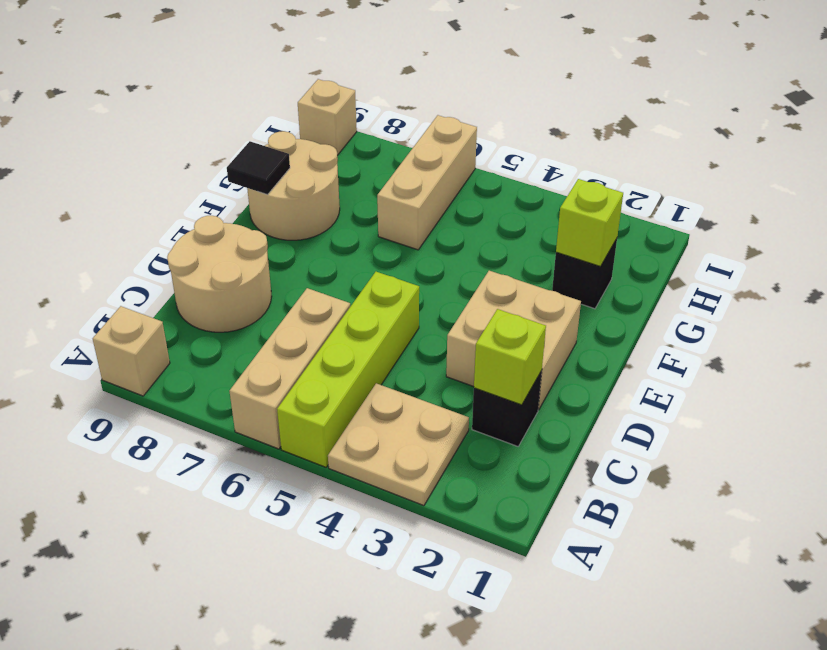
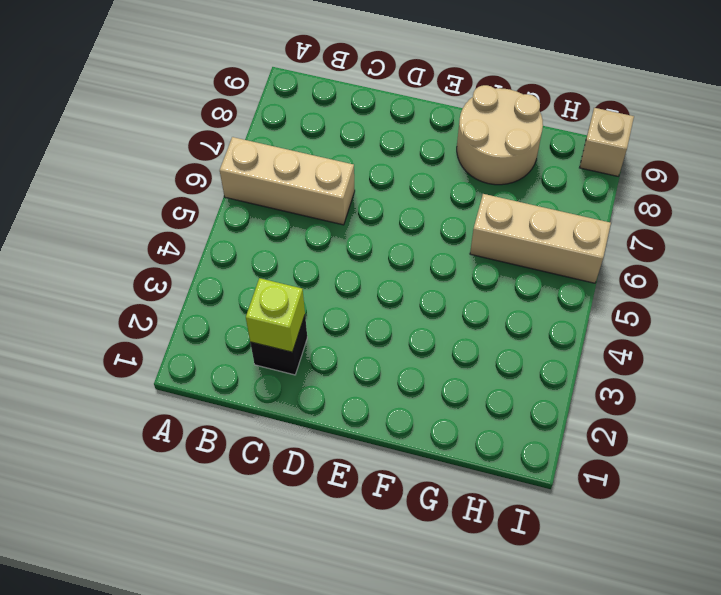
none -> tan 2x2 plate [328,383,469,506]
none -> lime 1x4 brick [277,272,419,467]
none -> tan 1x1 brick [93,306,170,396]

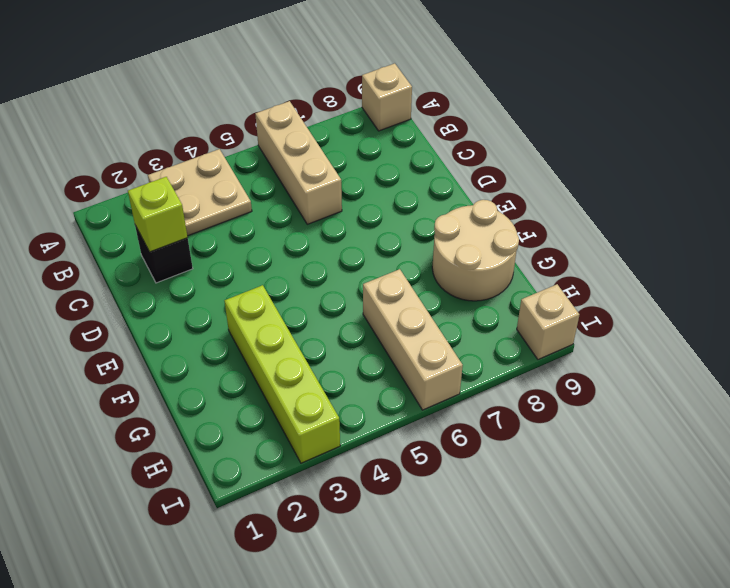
lime 1x4 brick [224,285,340,463] -> lime 1x4 brick moved to [277,272,419,467]
none -> tan 2x2 round brick [167,216,272,332]
none -> tan 2x2 brick [446,271,581,410]
none -> black 1x1 brick [552,239,617,309]

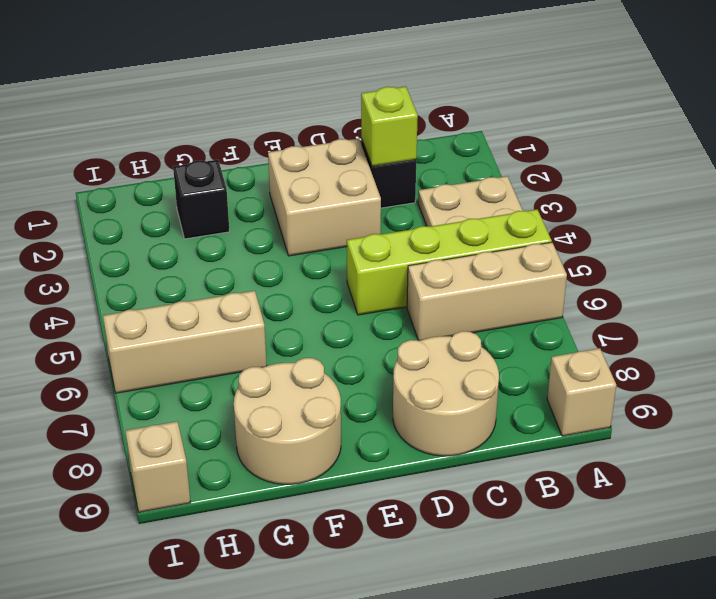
none -> black 1x1 tile [227,141,290,195]
none -> lime 1x1 brick [556,179,623,266]

